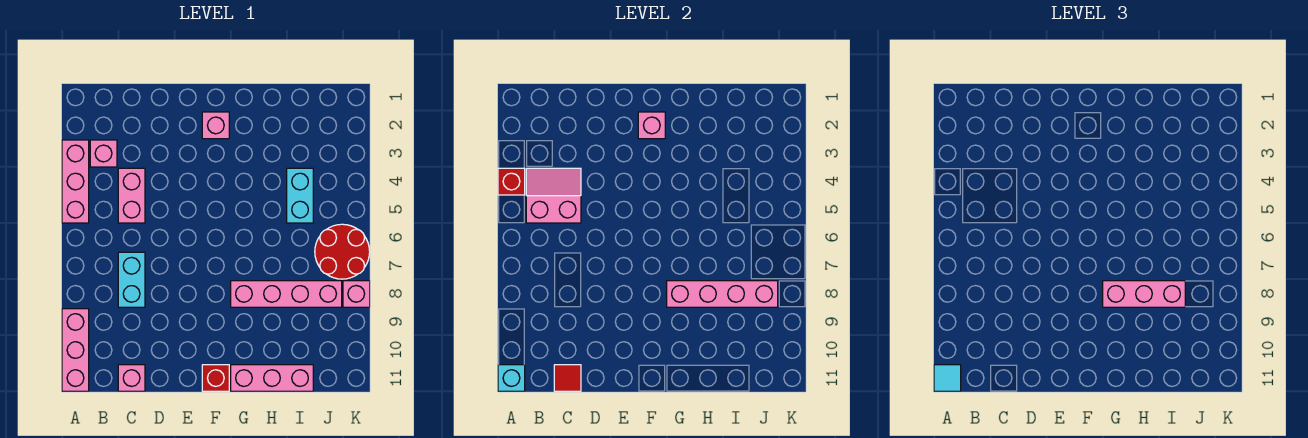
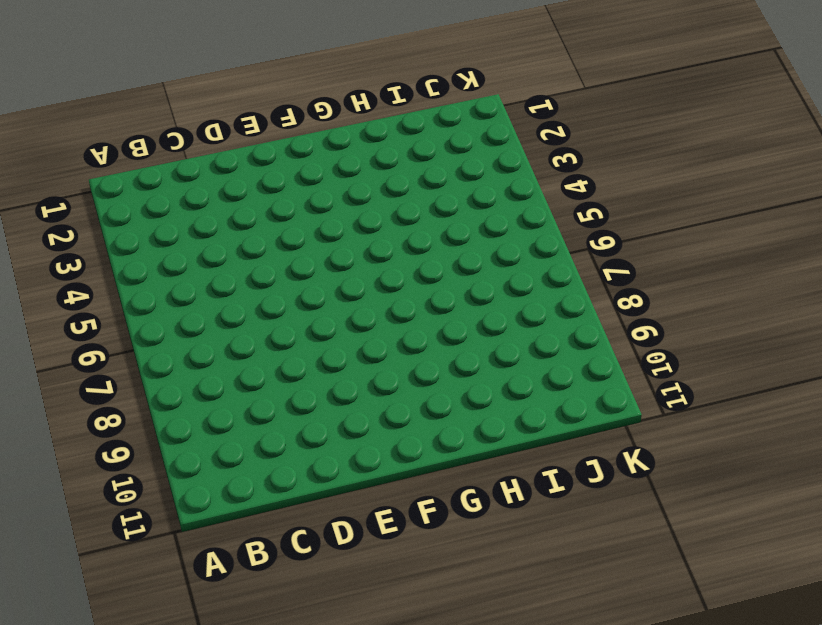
none -> pink 1x3 brick [62,140,89,223]
none -> pink 1x3 brick [62,309,89,391]
none -> pink 1x1 brick [90,140,117,167]

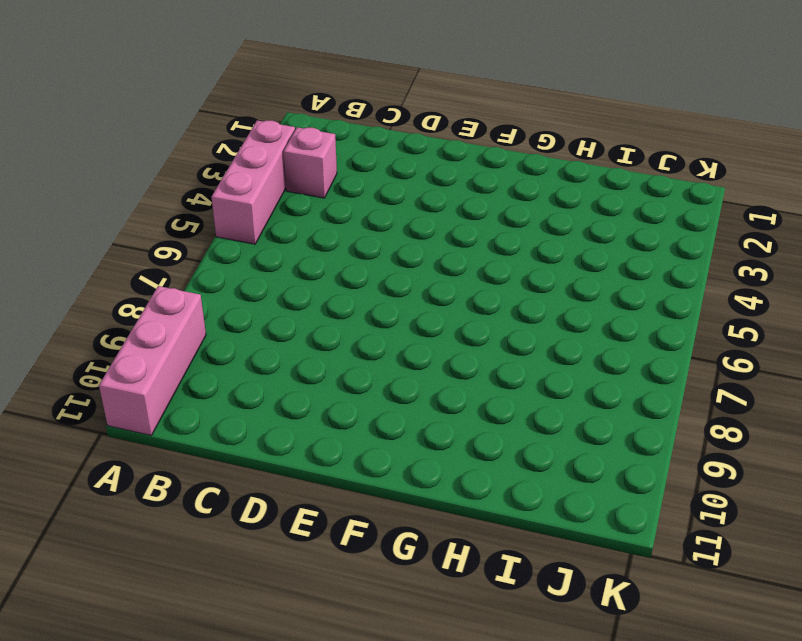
none -> pink 1x2 brick [118,168,145,223]
none -> cyan 1x2 brick [118,252,145,307]
none -> pink 1x1 brick [118,365,145,391]

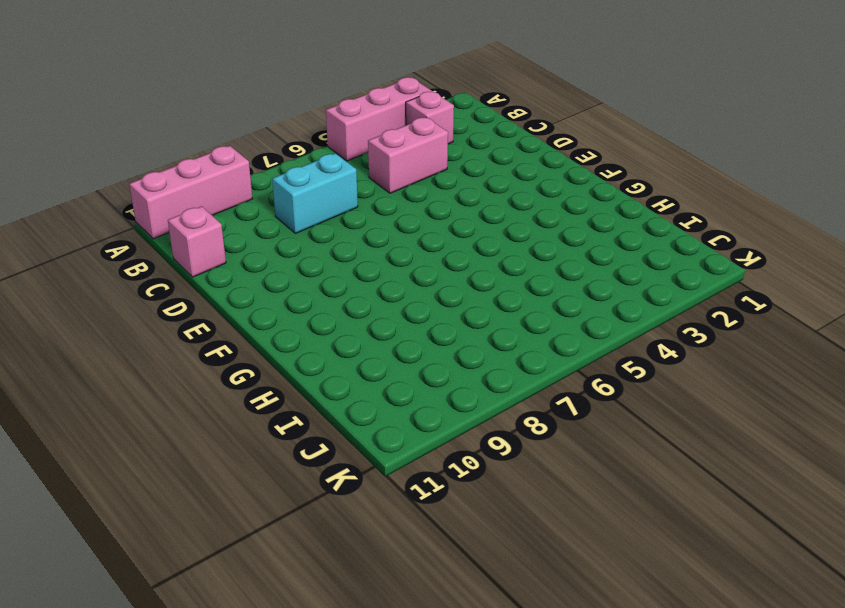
none -> pink 1x1 brick [202,112,229,139]
none -> red 1x1 brick [202,365,229,391]
none -> pink 1x4 brick [231,281,342,307]

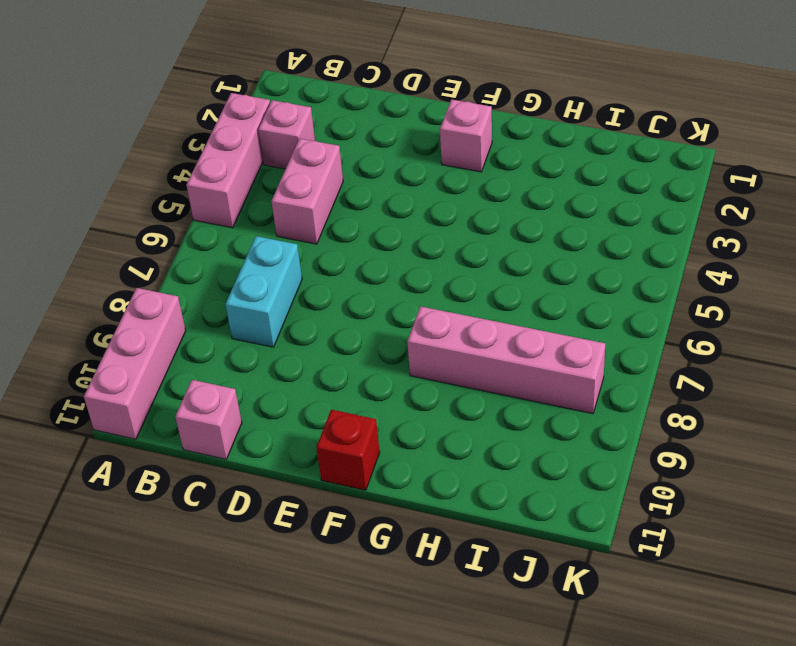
none -> pink 1x3 brick [231,365,313,391]
none -> cyan 1x2 brick [287,168,313,223]
none -> red 2x2 round brick [315,224,370,279]

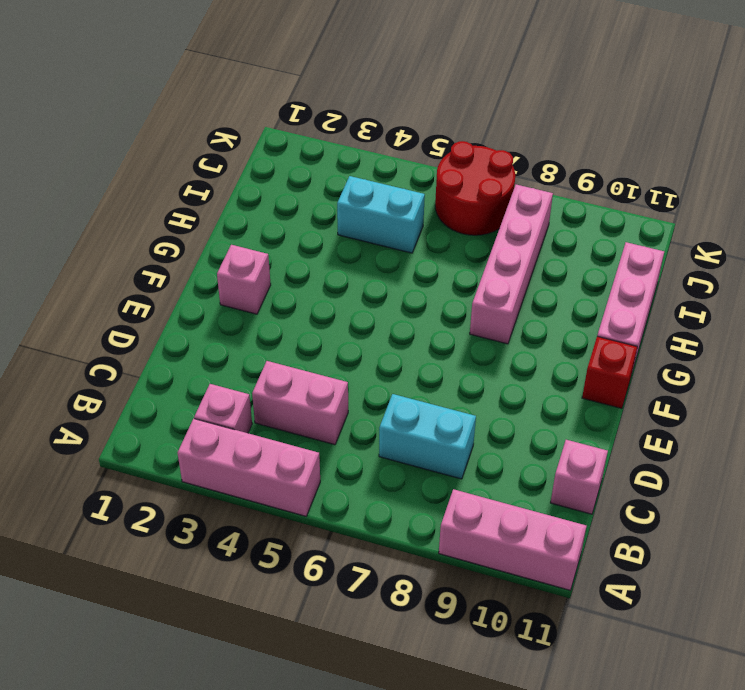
none -> pink 1x1 brick [343,281,370,307]
none -> red 1x1 brick [498,168,525,195]
none -> cyan 1x1 brick [498,365,525,391]

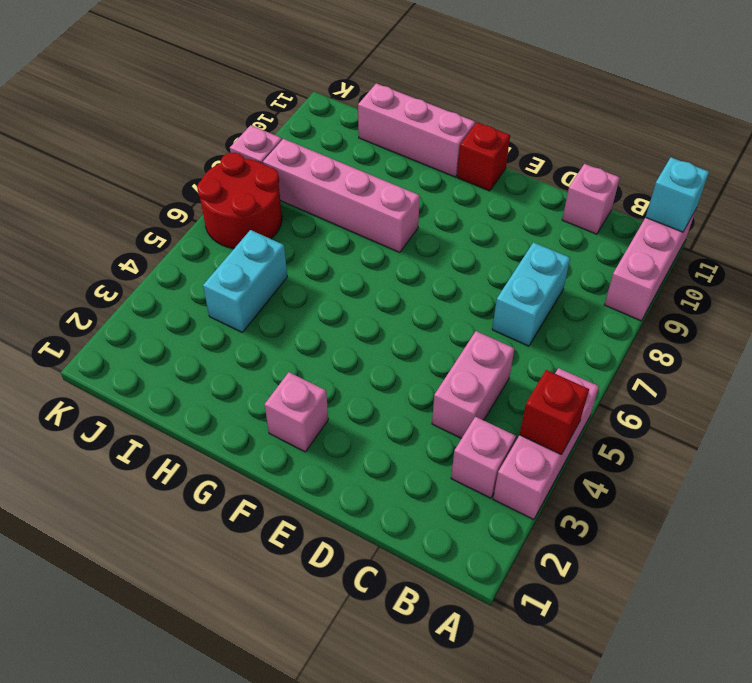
none -> pink 2x2 slope [526,168,581,223]
none -> red 1x1 tile [554,365,581,391]
none -> pink 1x1 brick [638,112,665,139]

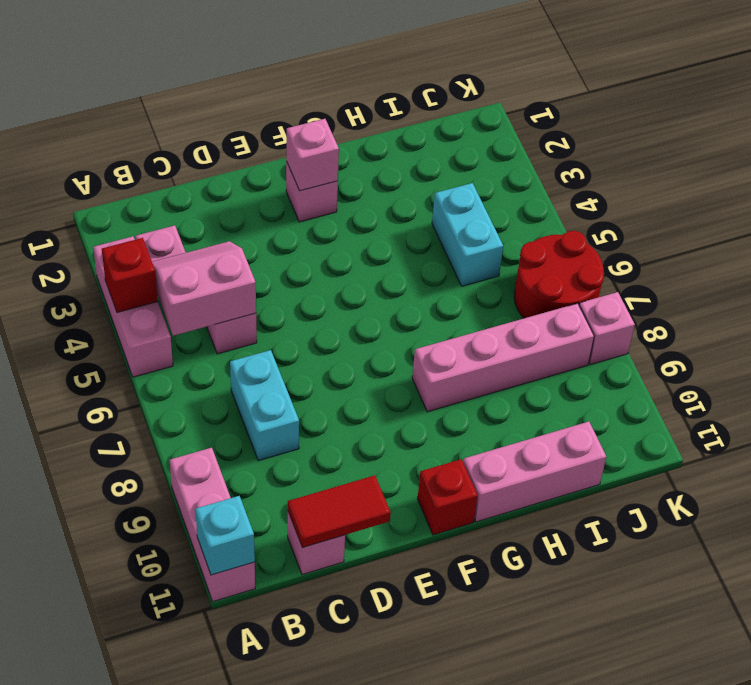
red 1x2 tile [287,475,391,548] -> red 1x1 tile [554,365,581,391]
none -> pink 1x4 brick [667,281,778,307]
none -> cyan 1x1 tile [934,365,961,391]
none -> pink 1x3 brick [1103,281,1185,307]

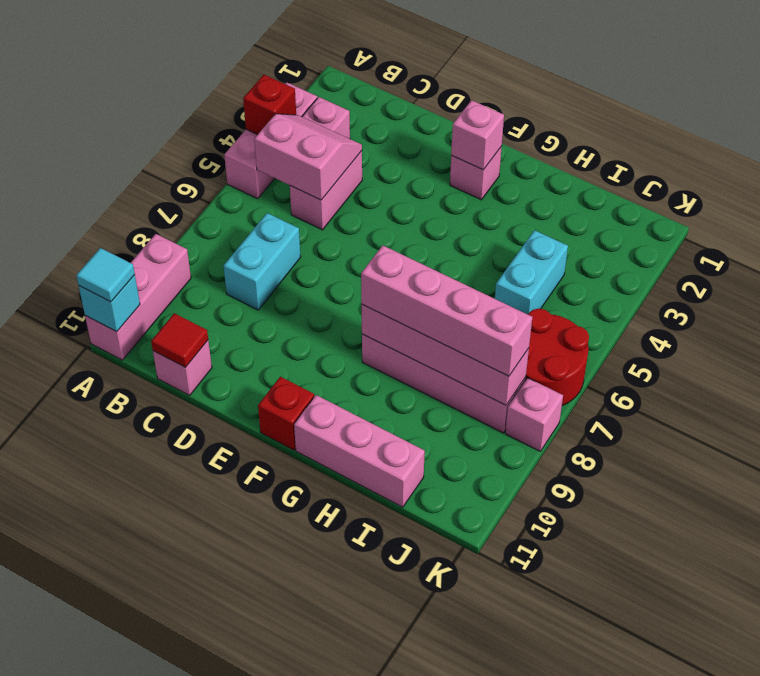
pink 1x4 brick [361,245,532,376] -> pink 1x3 brick [1103,281,1185,307]

